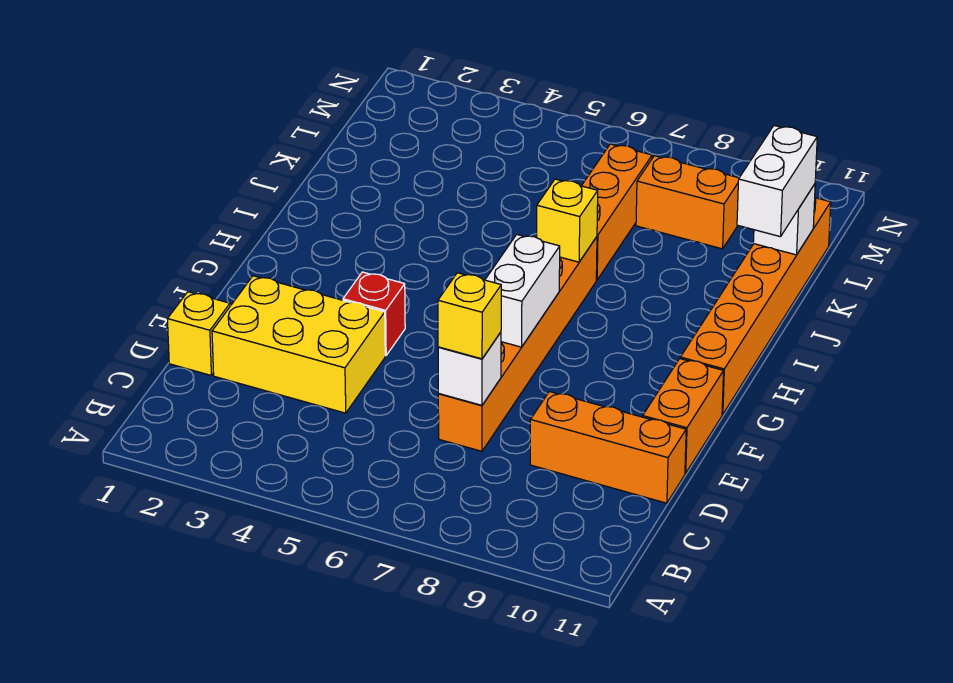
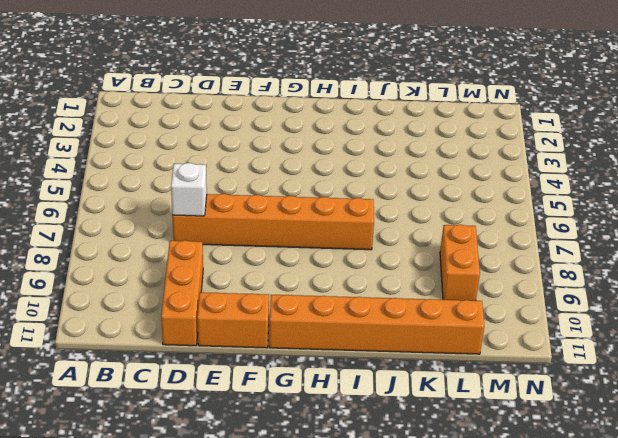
none -> yellow 1x1 brick [168,292,230,375]
none -> yellow 2x3 brick [212,276,385,413]
none -> red 1x1 brick [343,272,405,356]

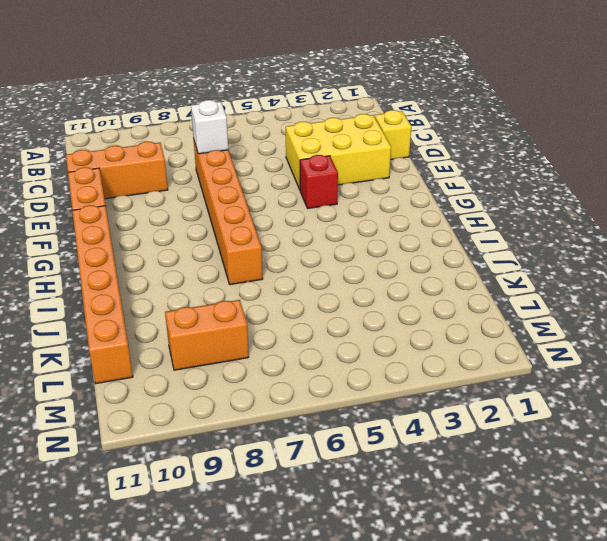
none -> orange 1x3 brick [582,144,652,280]
none -> white 1x2 brick [485,235,560,347]
none -> yellow 1x1 brick [537,179,598,262]

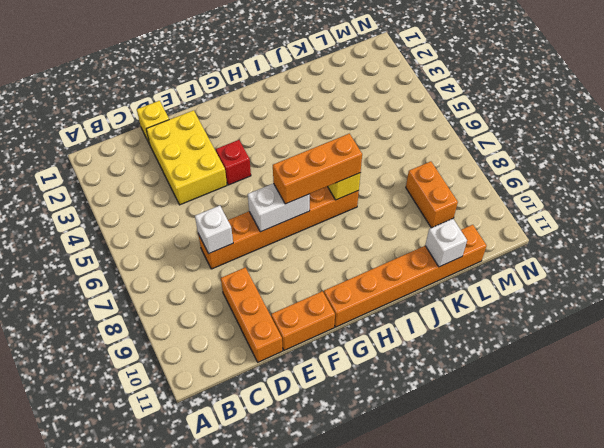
orange 1x3 brick [273,134,362,204] -> orange 1x3 brick moved to [582,144,652,280]
none -> yellow 1x1 brick [438,273,501,359]
none -> white 1x2 brick [737,126,817,237]

